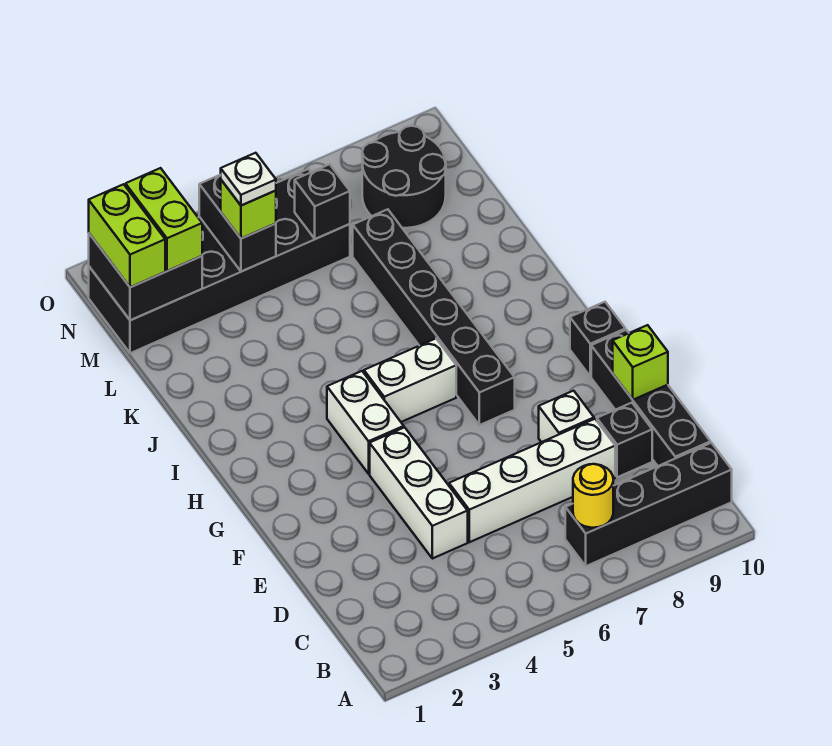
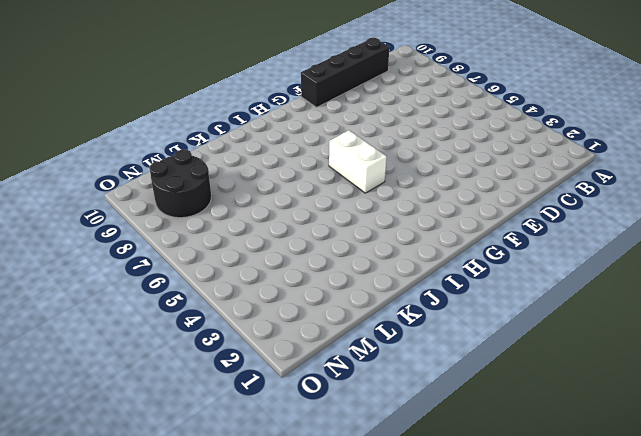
none -> black 1x4 brick [565,443,732,566]
none -> white 1x3 brick [370,427,468,559]
none -> white 1x4 brick [449,419,615,542]

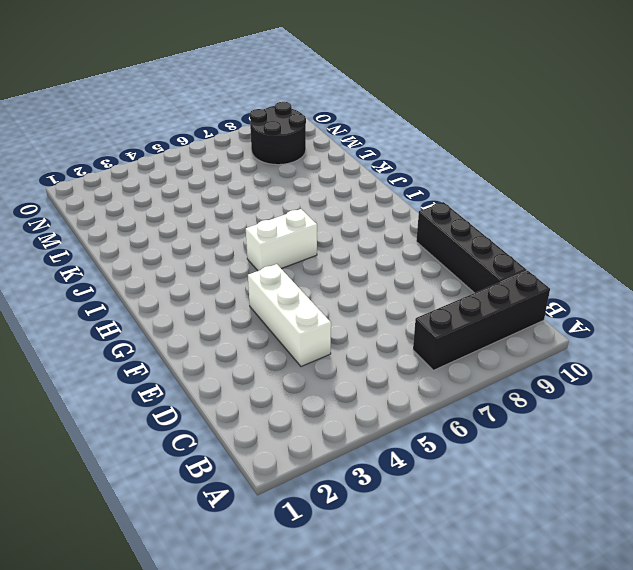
none -> white 1x4 brick [449,419,615,542]
none -> black 1x1 brick [597,403,652,477]
none -> white 1x1 brick [539,391,594,442]

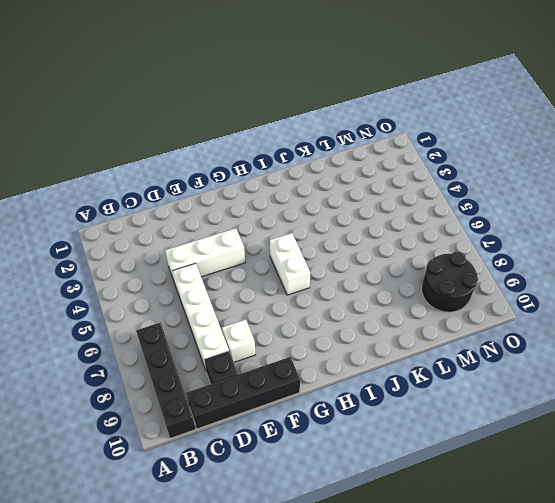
none -> white 1x2 brick [327,371,404,474]
none -> black 1x6 brick [353,209,515,425]
none -> black 1x1 brick [570,302,625,376]

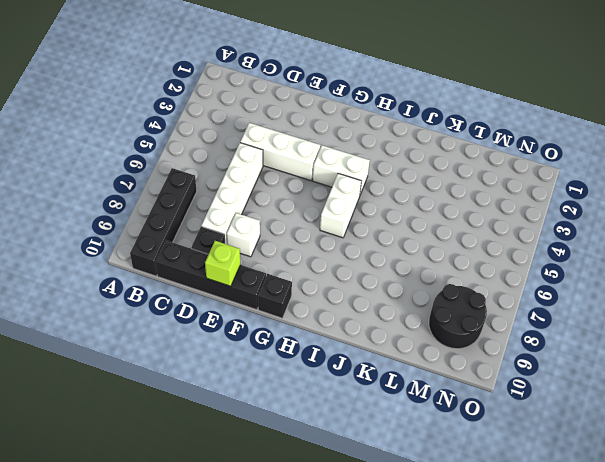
none -> black 1x6 brick [353,209,515,425]
none -> black 2x6 brick [89,169,350,353]
none -> yellow 1x1 round brick [573,464,613,528]

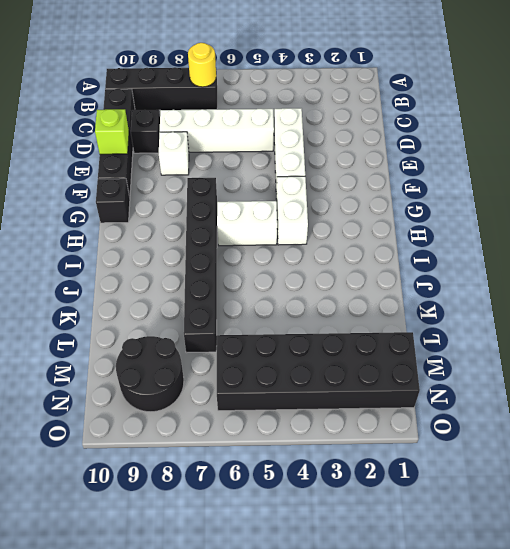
none -> black 2x2 brick [89,234,202,320]
none -> black 1x2 brick [199,175,276,272]
none -> black 1x1 brick [295,164,350,239]

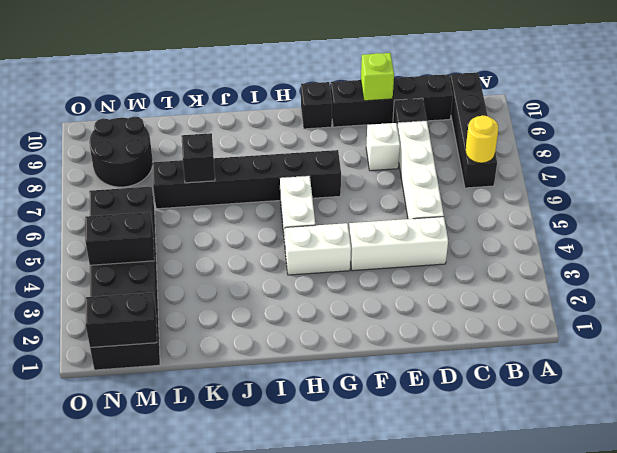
black 1x1 brick [181,133,215,183] -> black 1x1 brick moved to [295,164,350,239]
black 1x2 brick [86,293,157,347] -> black 2x2 brick [89,234,202,320]
none -> lime 1x2 brick [89,184,165,287]
none -> lime 1x2 brick [126,168,202,271]
none -> lime 1x1 brick [221,180,276,239]

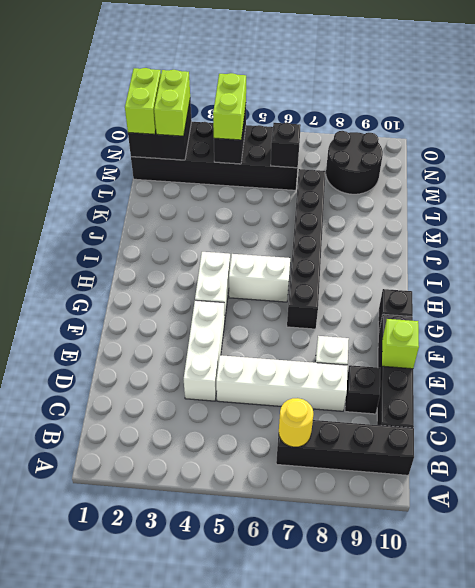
lime 1x2 brick [213,73,246,140] -> lime 1x1 brick [221,180,276,239]
none -> white 1x1 plate [221,153,276,206]

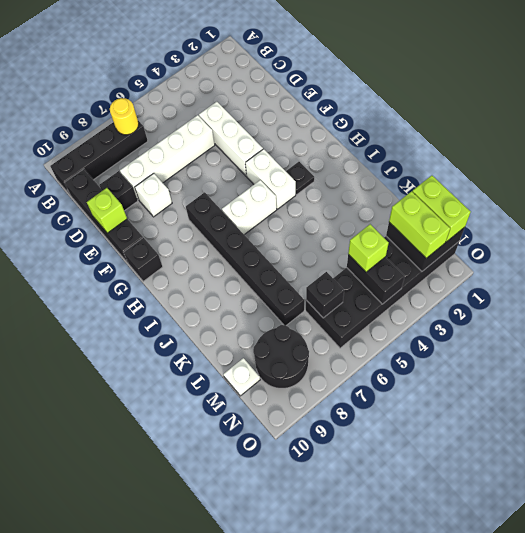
black 1x1 plate [286,162,314,195] -> none
white 1x1 plate [224,358,260,396] -> white 1x1 plate moved to [221,153,276,206]

